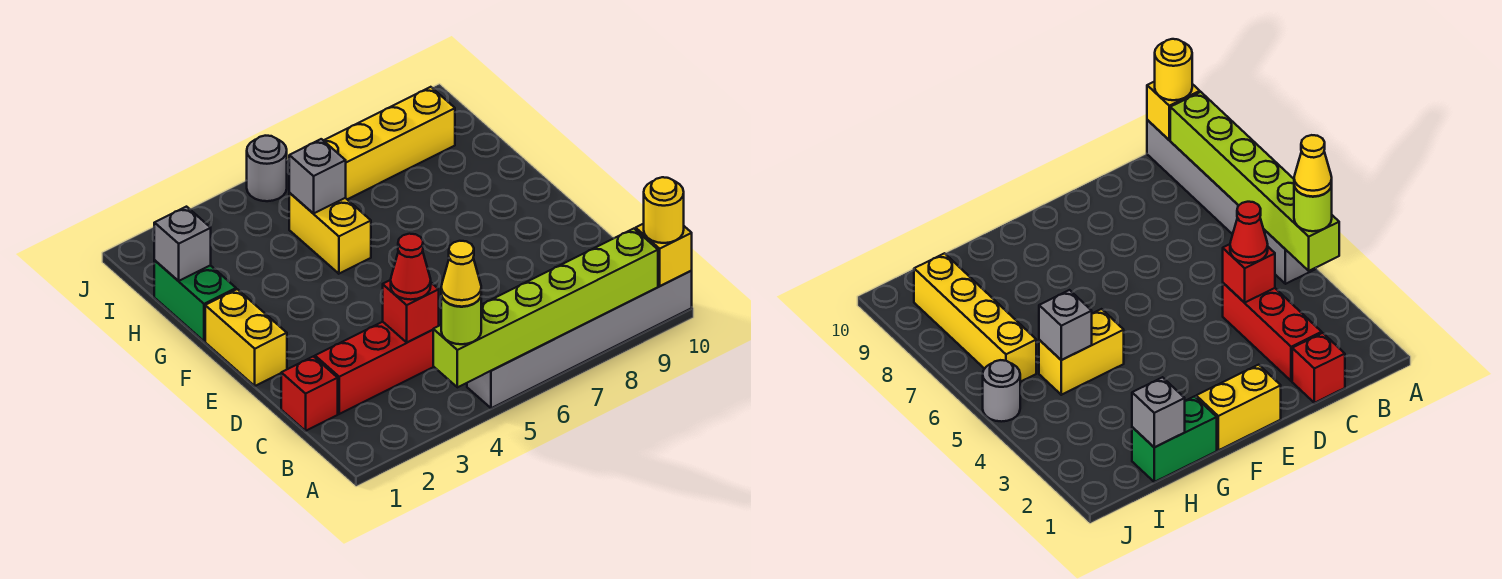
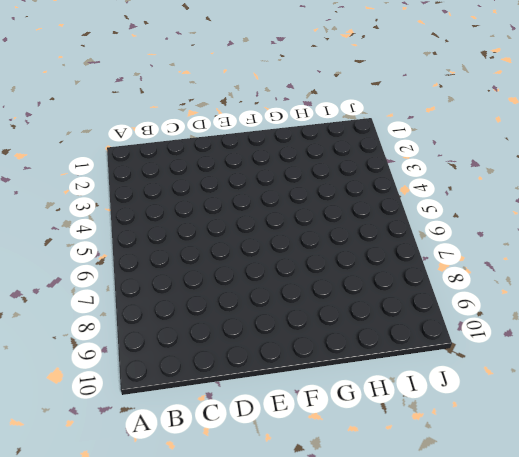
none -> grey 1x6 brick [467,271,692,408]
none -> red 1x1 brick [281,356,338,431]
none -> red 1x3 brick [315,322,434,414]

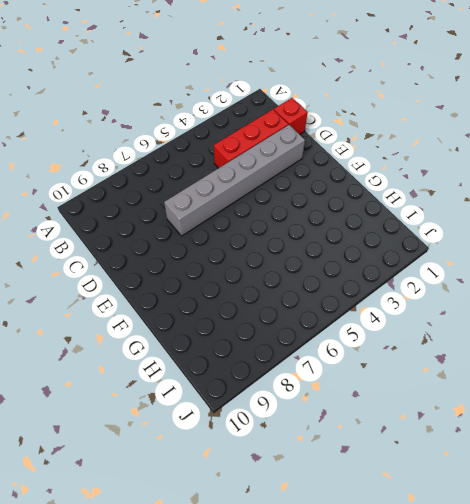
grey 1x6 brick [164,125,305,236] -> grey 1x6 brick moved to [467,271,692,408]
none -> yellow 1x2 brick [205,289,287,386]
none -> green 1x2 brick [154,261,236,341]
none -> yellow 1x2 brick [289,193,371,274]

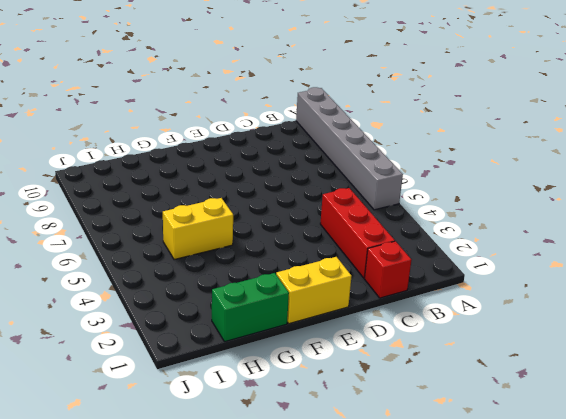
none -> yellow 1x4 brick [323,87,455,199]
none -> grey 1x1 round brick [247,136,287,201]
none -> lime 1x6 brick [433,229,658,387]

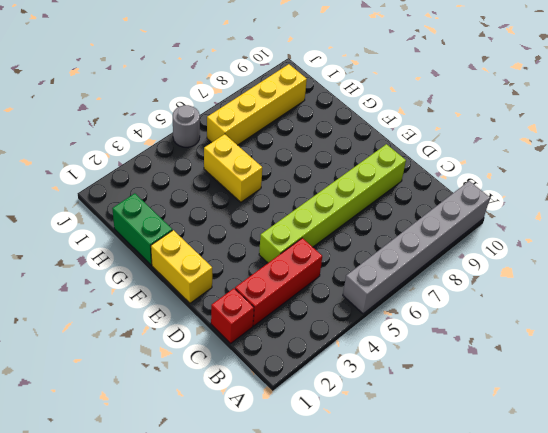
lime 1x6 brick [259,144,406,263] -> lime 1x6 brick moved to [433,229,658,387]
none -> yellow 1x1 brick [636,224,692,286]
none -> red 1x1 brick [383,280,439,342]
none -> grey 1x1 brick [154,207,211,281]

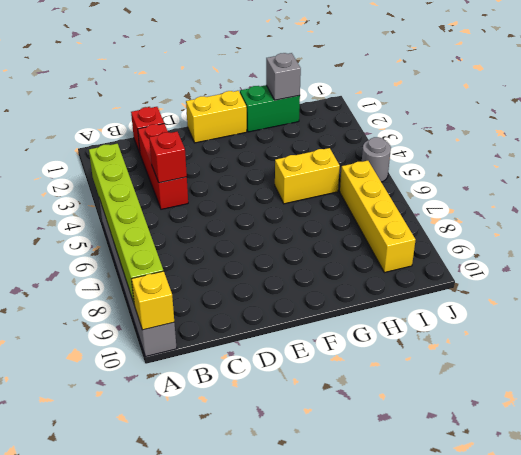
none -> grey 1x1 brick [289,139,346,214]
none -> lime 1x1 round brick [441,295,481,344]
none -> yellow 1x1 round brick [644,177,684,243]

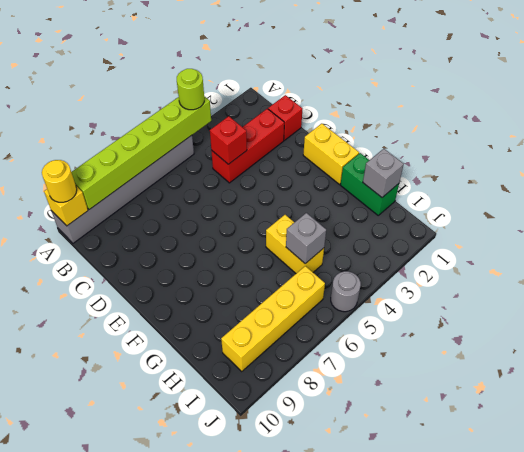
none -> red 1x1 cone [391,234,431,300]
none -> yellow 1x1 cone [441,241,481,307]

